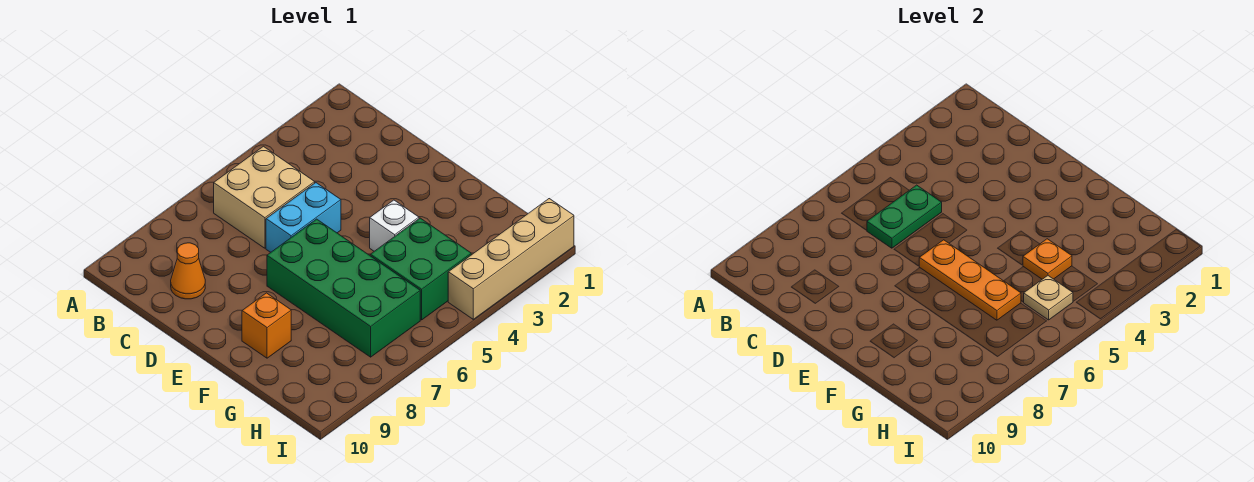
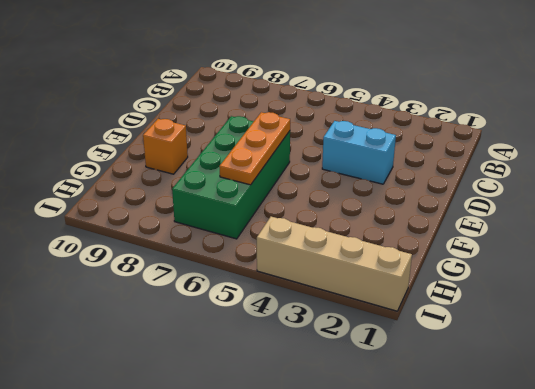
cyan 1x2 brick [322,121,396,184] -> cyan 1x2 brick moved to [266,183,341,252]
none -> tan 2x2 brick [214,146,315,248]
none -> orange 1x1 cone [171,243,205,299]
none -> white 1x1 brick [370,200,419,251]

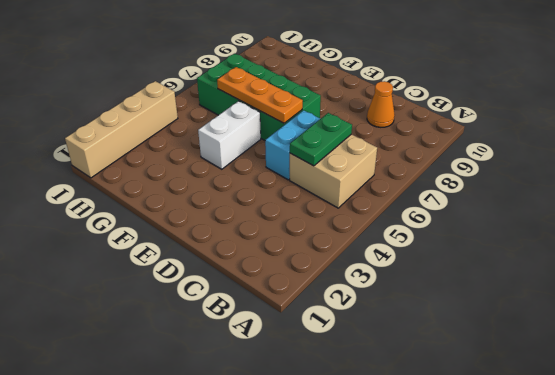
white 1x2 brick [198,101,261,169] -> white 1x1 brick [370,200,419,251]
none -> orange 1x1 brick [242,293,291,358]
none -> green 2x2 brick [370,218,471,320]
none -> orange 1x1 plate [1023,239,1072,279]

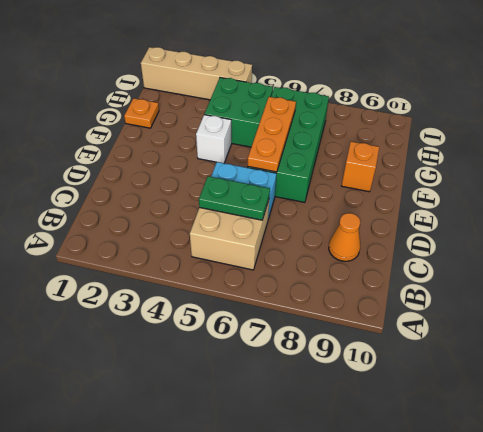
orange 1x1 plate [124,98,159,128] -> orange 1x1 plate moved to [1023,239,1072,279]
none -> tan 1x1 plate [1024,276,1073,320]

